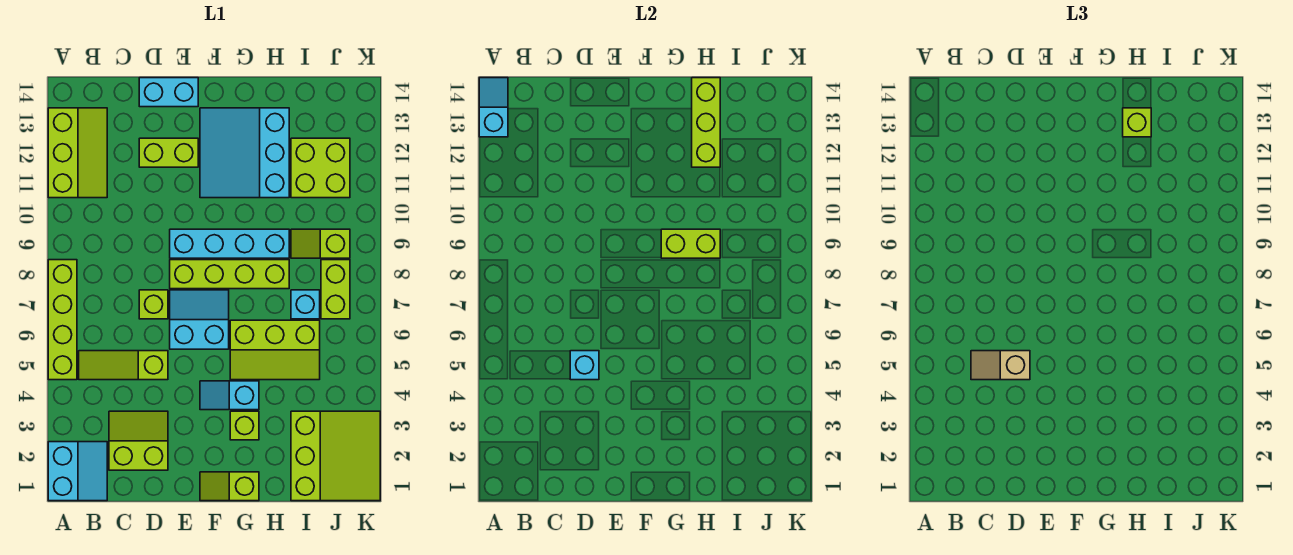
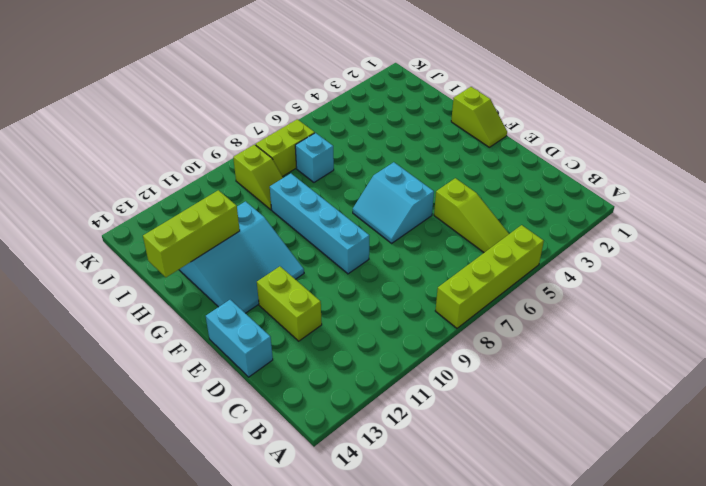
none -> cyan 2x2 slope [48,442,107,501]
none -> lime 2x3 slope [48,108,107,198]
none -> lime 2x2 slope [109,411,168,470]

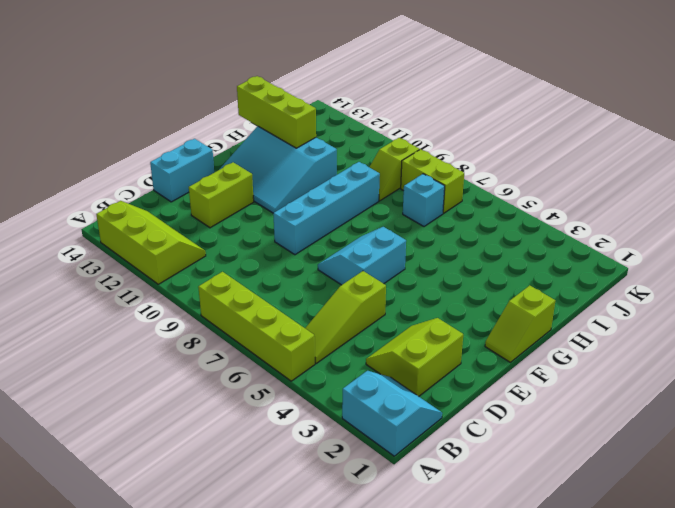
none -> lime 1x1 brick [139,290,168,319]
none -> lime 1x4 brick [170,260,289,289]
none -> cyan 1x2 slope [200,381,259,410]

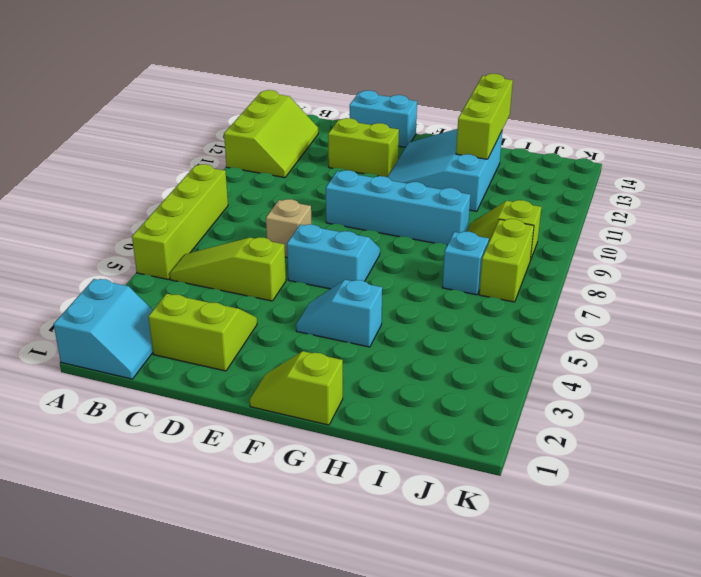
tan 1x1 brick [266,199,312,257] -> lime 1x1 brick [139,290,168,319]
none -> lime 1x4 brick [170,260,289,289]
none -> lime 1x1 brick [230,411,259,440]
none -> lime 2x3 slope [230,320,320,380]

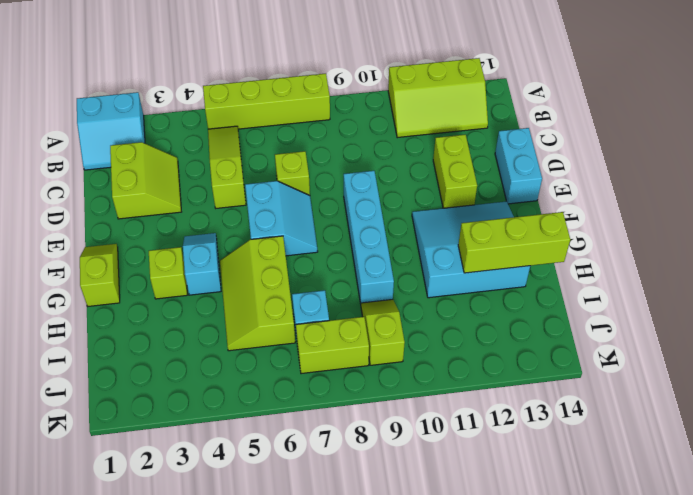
none -> lime 1x4 brick [170,260,289,289]
none -> lime 3x3 slope [291,411,380,501]
none -> lime 2x2 brick [291,138,350,198]

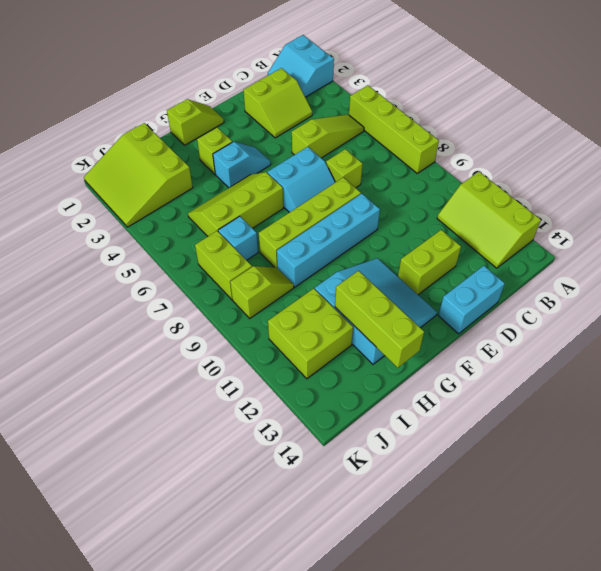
none -> cyan 1x2 slope [479,78,508,137]
none -> cyan 1x1 brick [570,351,599,380]
none -> lime 1x2 brick [661,229,720,258]

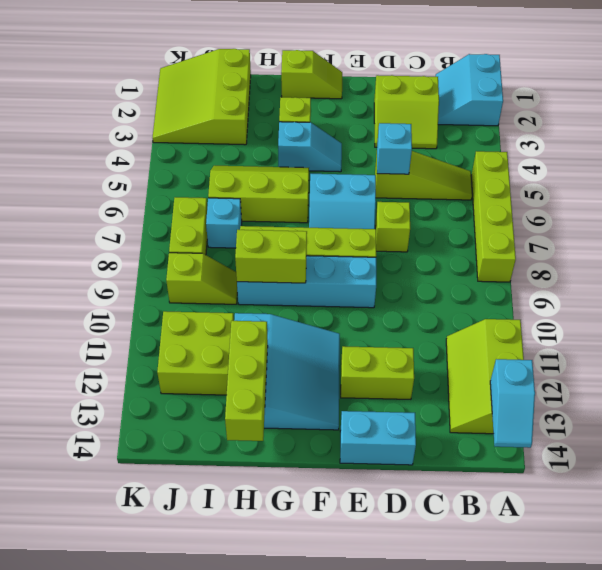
none -> tan 1x2 slope [971,351,1030,380]
none -> lime 1x1 brick [1123,108,1151,137]

